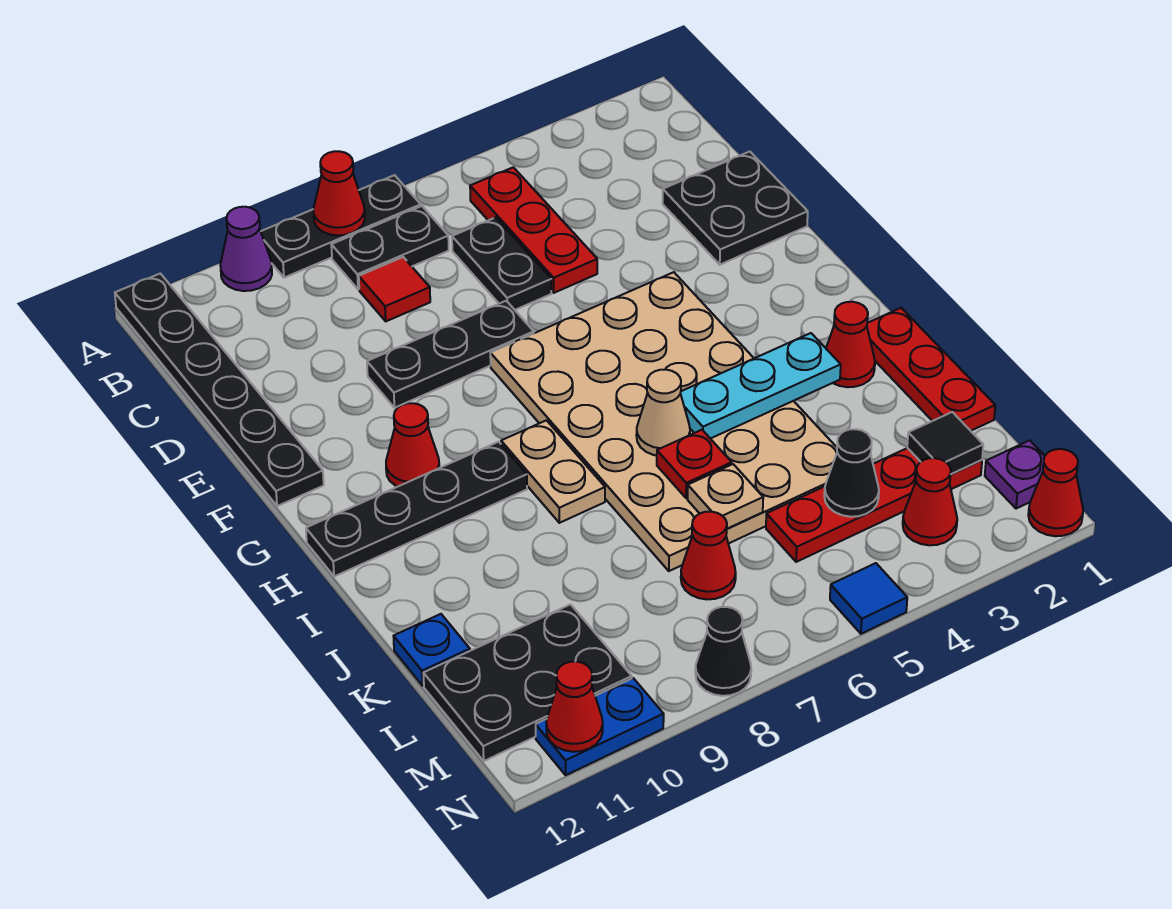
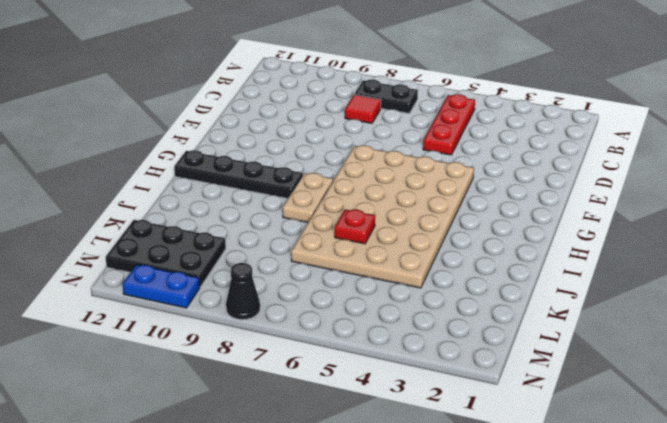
none -> black 1x3 plate [261,175,421,278]
none -> purple 1x1 cone [220,207,272,291]
none -> black 1x6 plate [115,273,324,506]
none -> black 1x2 plate [452,217,551,310]

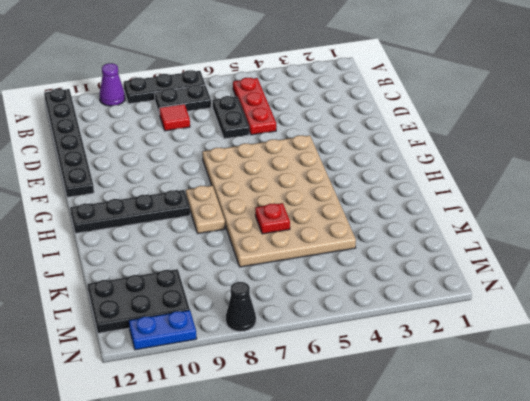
none -> black 2x2 plate [663,152,808,265]
none -> black 1x3 plate [367,301,534,408]
none -> red 1x1 cone [386,403,439,487]
none -> red 1x3 plate [867,308,995,431]

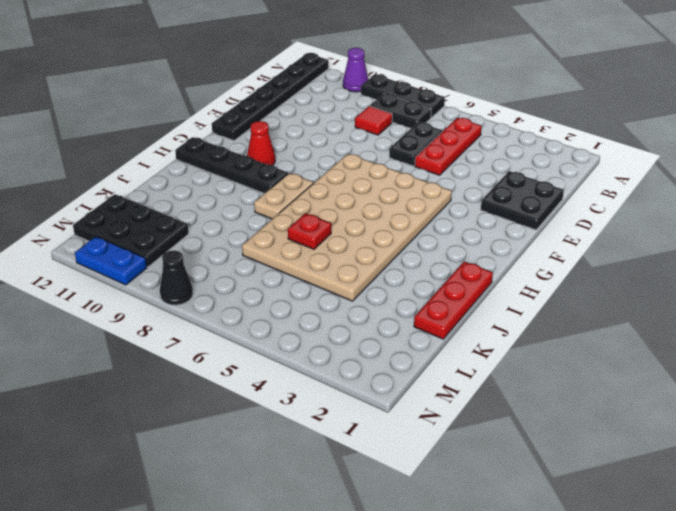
none -> black 1x3 plate [367,301,534,408]
none -> red 1x1 cone [826,302,875,387]
none -> blue 1x1 plate [393,614,470,686]
none -> red 1x4 plate [766,448,982,562]

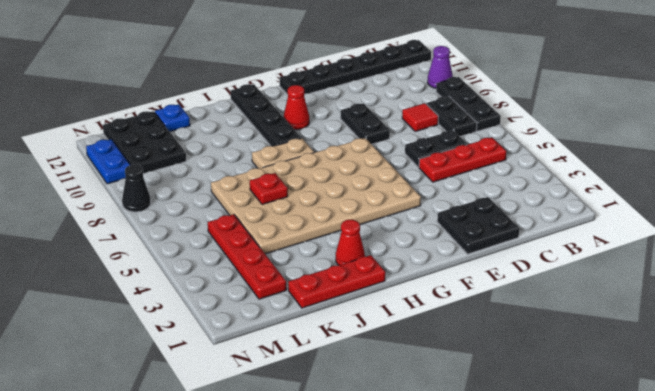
black 1x2 plate [341,104,390,144] -> black 1x3 plate [367,301,534,408]
none -> red 1x1 cone [681,512,736,599]
none -> purple 1x1 plate [985,440,1045,509]
none -> red 1x1 cone [903,458,957,545]
none -> red 1x1 cone [1028,449,1083,536]

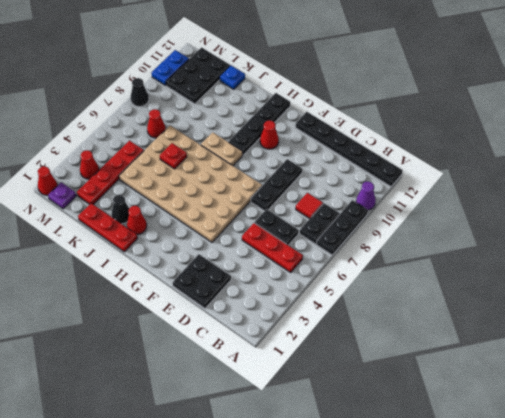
black 1x1 cone [112,195,129,224] -> black 1x1 cone moved to [824,429,879,517]
none -> blue 1x1 tile [830,563,907,634]
none -> red 1x1 cone [313,151,365,235]
none -> cyan 1x3 plate [680,333,841,439]
none -> tan 1x1 cone [636,370,690,456]

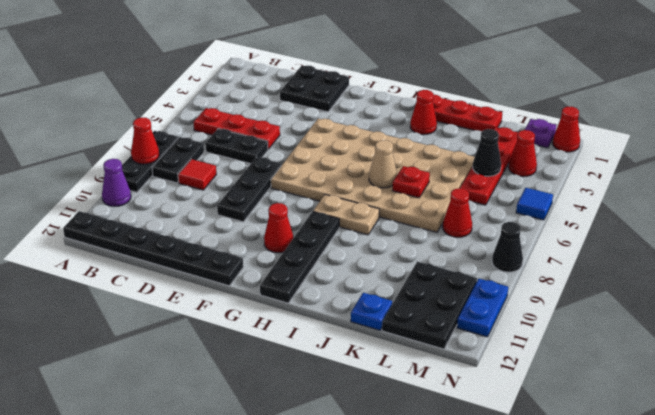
none -> cyan 1x3 plate [680,333,841,439]
none -> tan 1x1 plate [687,464,763,529]
none -> black 1x1 tile [907,412,983,474]
none -> red 1x1 cone [546,662,603,752]

